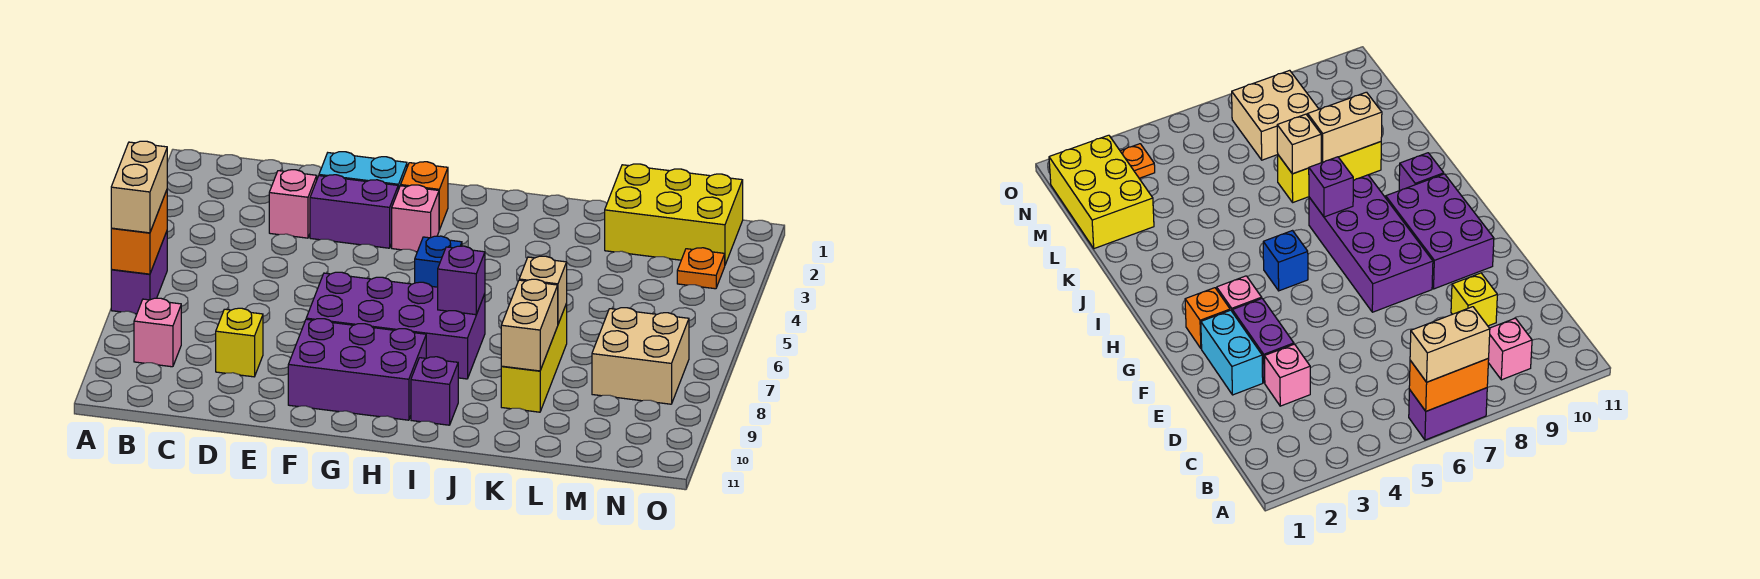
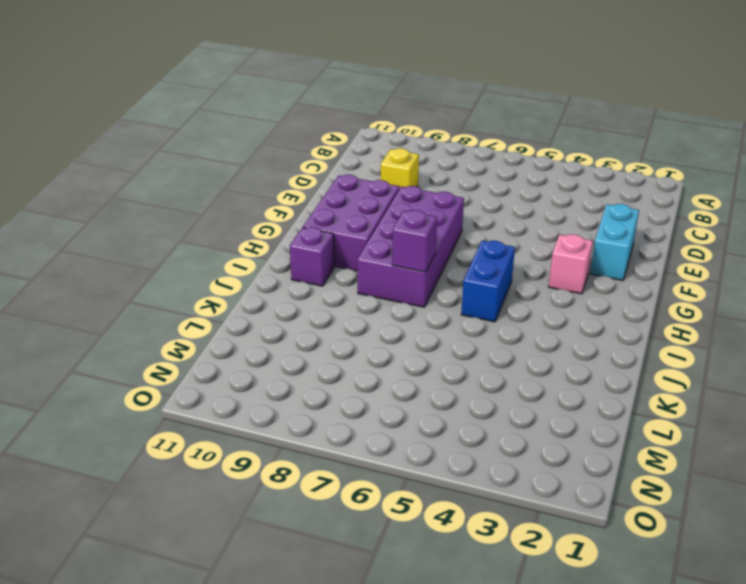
blue 1x2 brick [461,241,515,322] -> blue 1x1 brick [415,236,462,287]
none -> purple 1x2 brick [111,232,167,314]
none -> pink 1x1 brick [134,298,181,367]
none -> pink 1x1 brick [269,170,317,238]

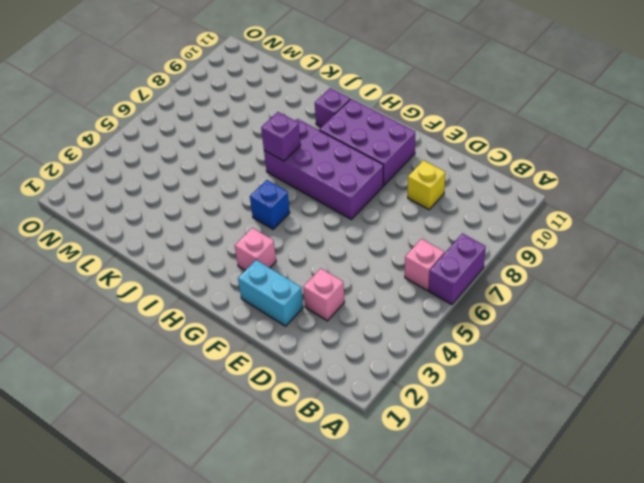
pink 1x1 brick [405,239,444,291] -> pink 1x1 brick moved to [134,298,181,367]
none -> purple 1x2 brick [310,175,398,248]
none -> orange 1x1 brick [401,162,448,230]
none -> yellow 1x3 brick [501,304,567,412]

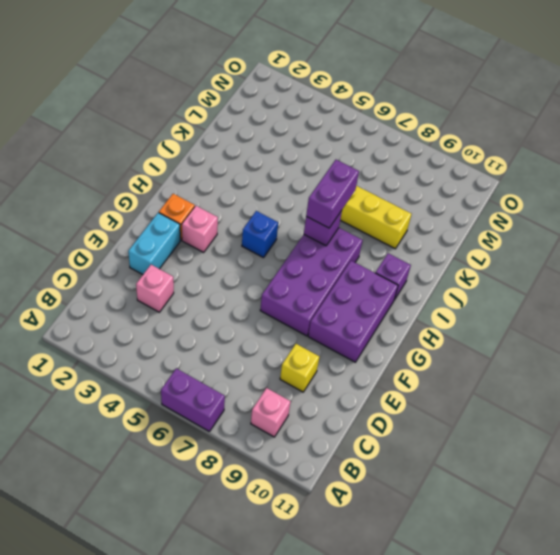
purple 1x2 brick [306,160,359,228] -> purple 1x2 brick moved to [310,175,398,248]
none -> yellow 2x3 brick [605,164,743,265]
none -> tan 2x2 brick [592,308,689,404]
none -> orange 1x1 plate [677,248,725,289]

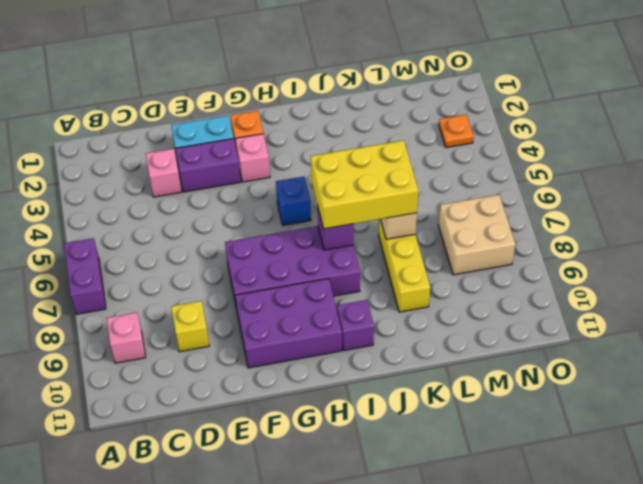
yellow 2x3 brick [311,140,418,229] -> yellow 2x3 brick moved to [605,164,743,265]
none -> orange 1x2 brick [111,190,167,274]
none -> tan 1x2 brick [501,279,558,371]
none -> tan 1x2 brick [111,141,167,233]

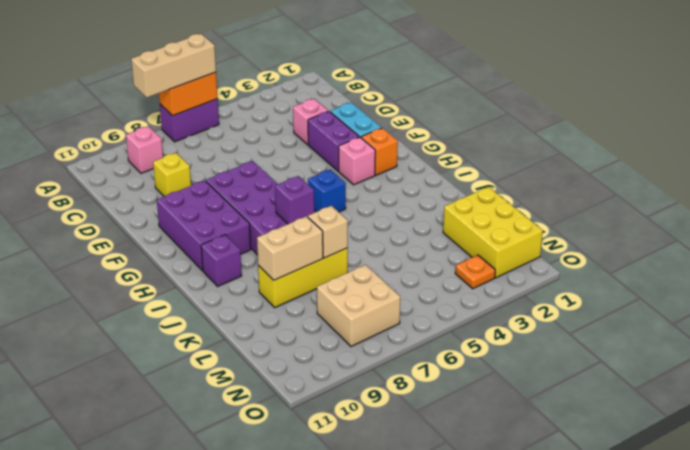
tan 1x3 brick [131,34,216,98] -> tan 1x2 brick [111,141,167,233]

